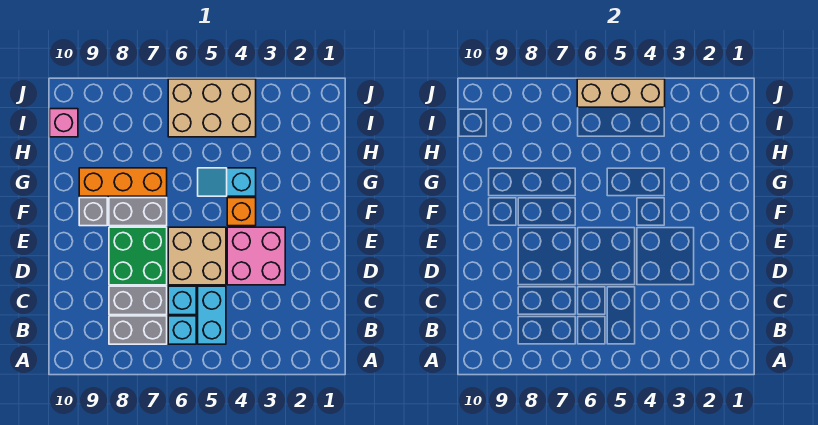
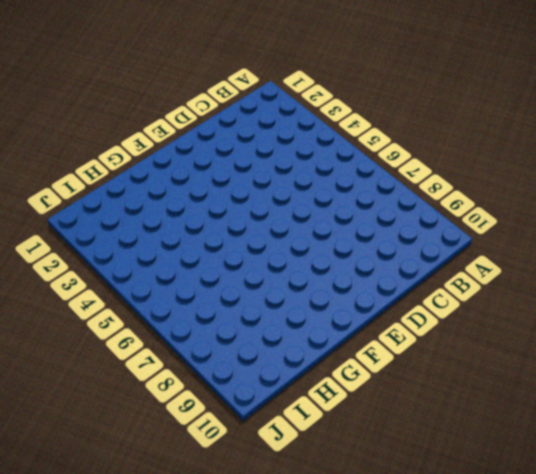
none -> cyan 1x2 brick [198,286,226,344]
none -> cyan 1x1 brick [168,316,196,344]
none -> grey 1x2 brick [109,316,167,344]

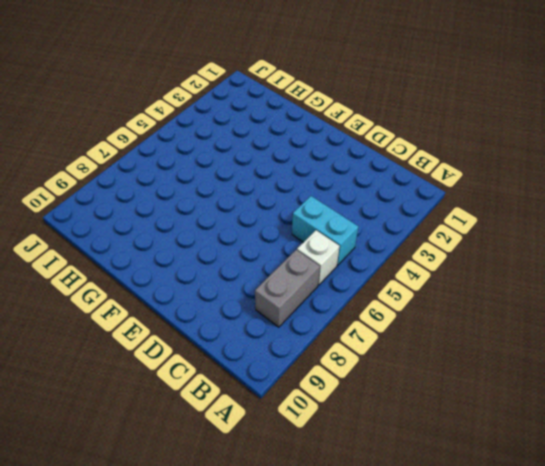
white 1x1 brick [297,230,340,285] -> cyan 1x1 brick [168,316,196,344]
none -> cyan 1x1 brick [168,286,196,315]
none -> grey 1x2 brick [109,286,167,315]
none -> pink 2x2 brick [227,227,285,285]

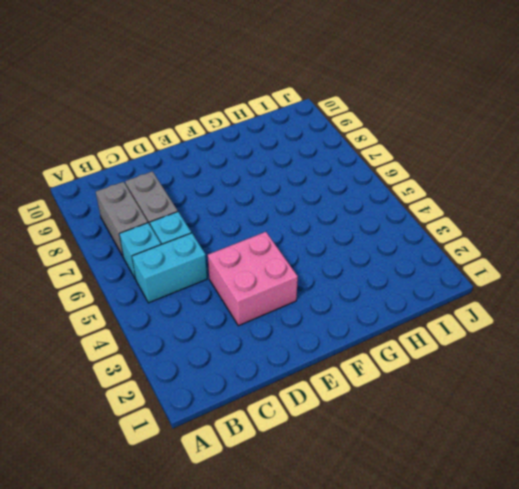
none -> tan 2x2 brick [168,227,226,285]
none -> green 2x2 brick [109,227,167,285]
none -> orange 1x1 brick [227,198,256,226]

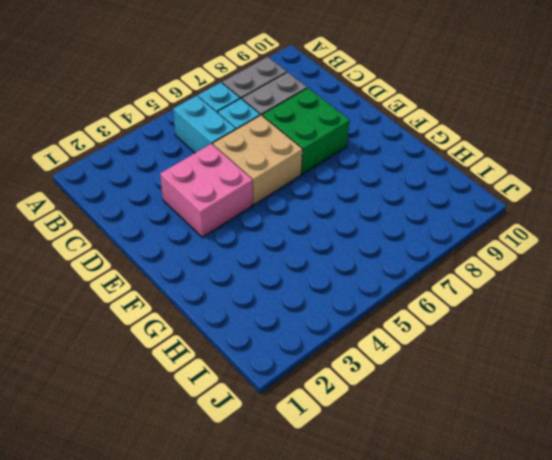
none -> orange 1x1 brick [227,198,256,226]
none -> grey 1x2 brick [109,198,167,226]
none -> grey 1x1 brick [79,198,107,226]

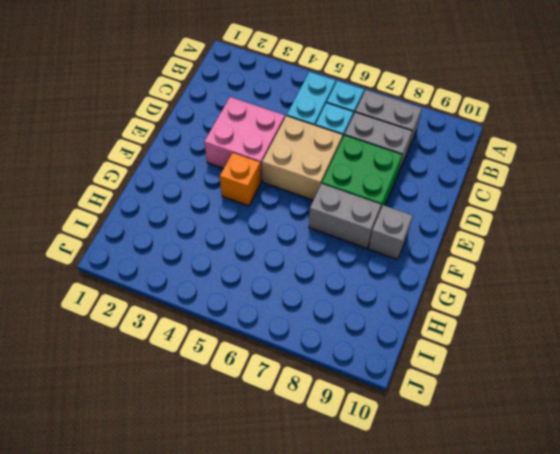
none -> cyan 1x2 slope [198,168,256,196]
none -> orange 1x3 brick [79,168,167,196]
none -> tan 2x3 brick [168,79,256,137]

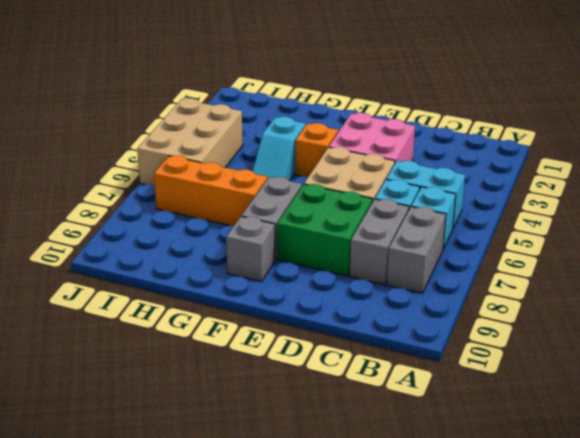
orange 1x3 brick [154,155,267,226] -> orange 1x3 brick turned to [79,168,167,196]
none -> pink 1x1 brick [50,109,78,137]
none -> tan 1x3 brick [577,79,665,107]

